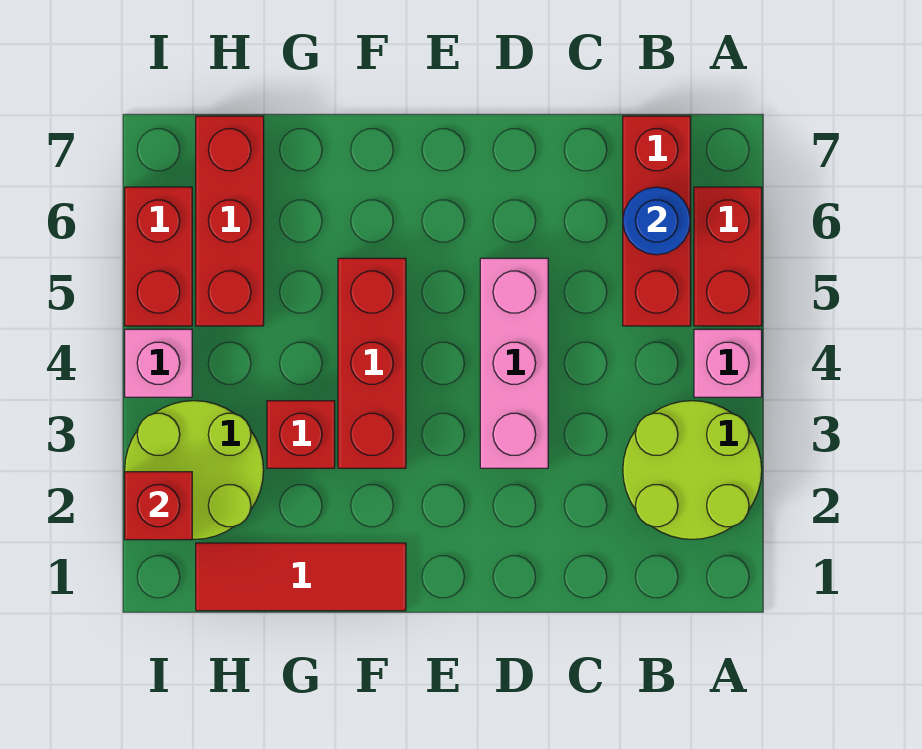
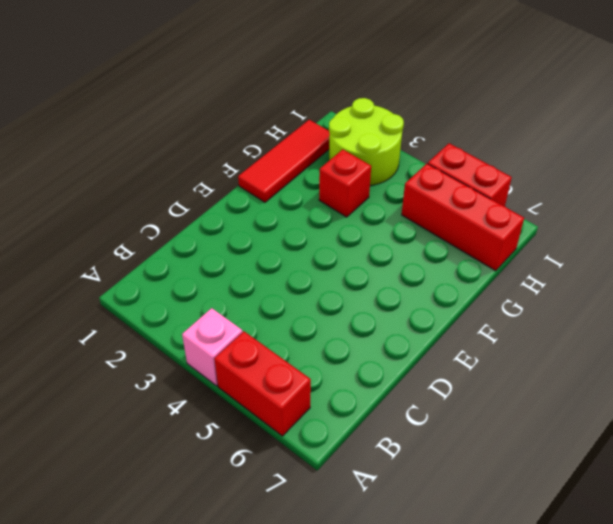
none -> lime 2x2 round brick [623,401,762,539]
none -> red 1x3 brick [623,116,691,326]
none -> pink 1x3 brick [480,258,548,468]

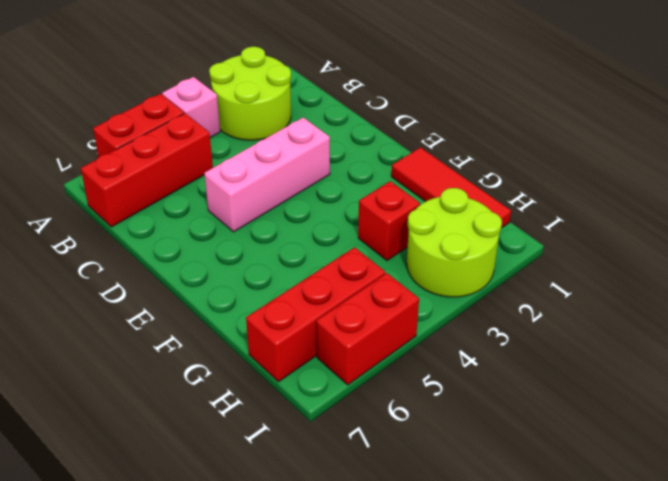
none -> red 1x3 brick [338,258,406,468]
none -> pink 1x1 brick [125,329,192,397]
none -> blue 1x1 round brick [623,187,691,255]

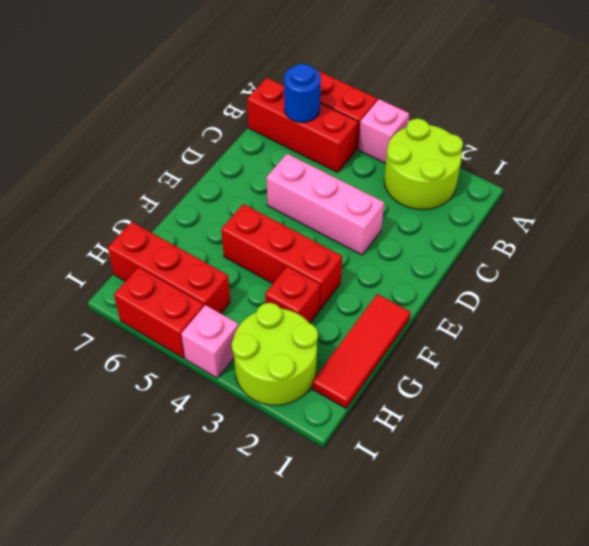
none -> red 1x1 brick [125,472,192,540]

